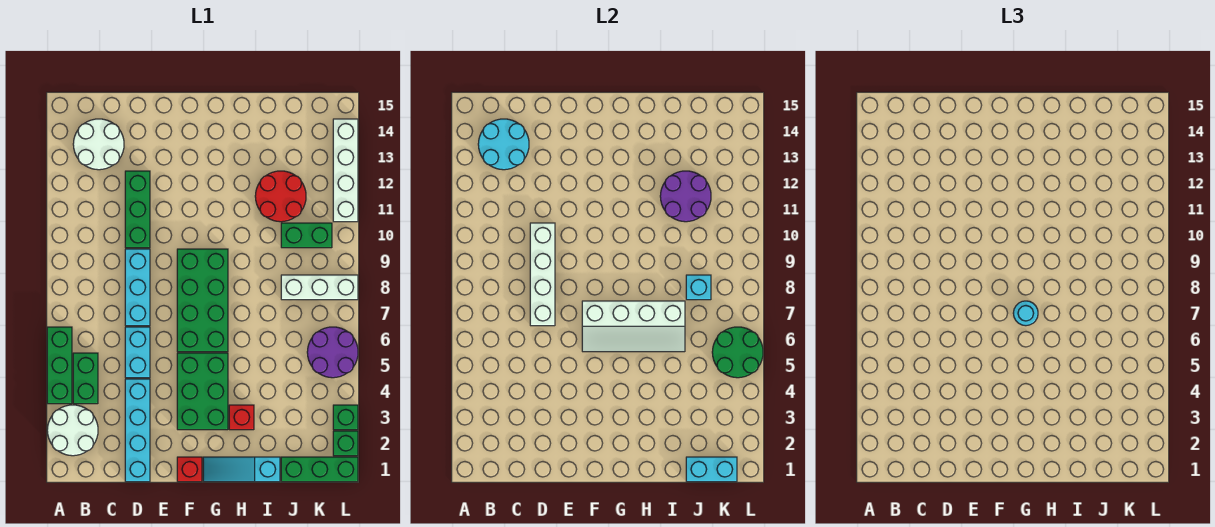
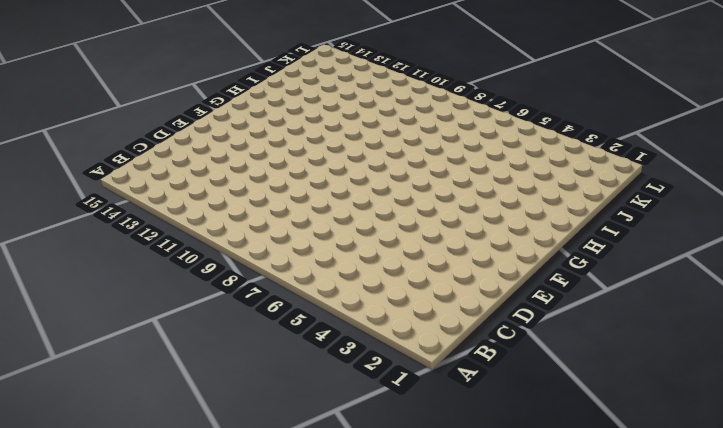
none -> white 2x2 round brick [47,405,98,456]
none -> green 1x3 brick [47,327,72,404]
none -> green 1x2 brick [73,353,98,404]

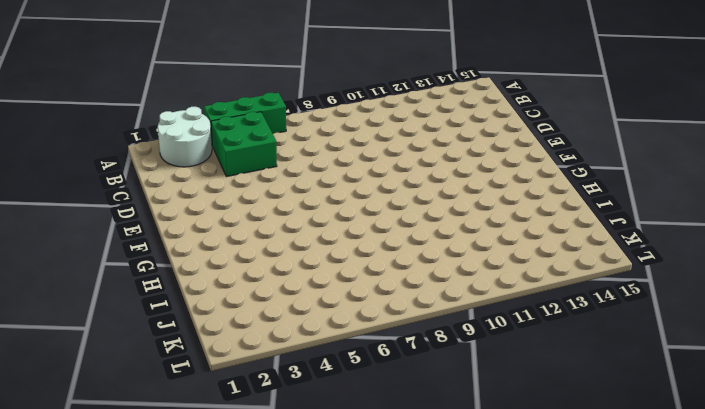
green 2x2 brick [211,112,277,177] -> green 1x2 brick [73,353,98,404]
none -> white 2x2 round brick [73,119,124,170]
none -> cyan 1x4 brick [125,379,150,482]
none -> cyan 1x2 brick [125,327,150,378]

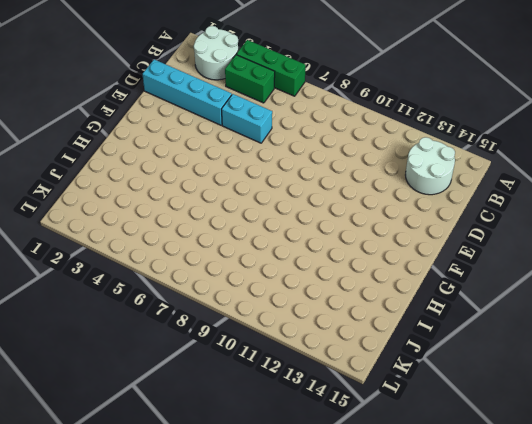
none -> cyan 1x3 brick [125,249,150,326]
none -> green 1x3 brick [125,171,150,248]
none -> red 1x1 brick [177,457,202,482]

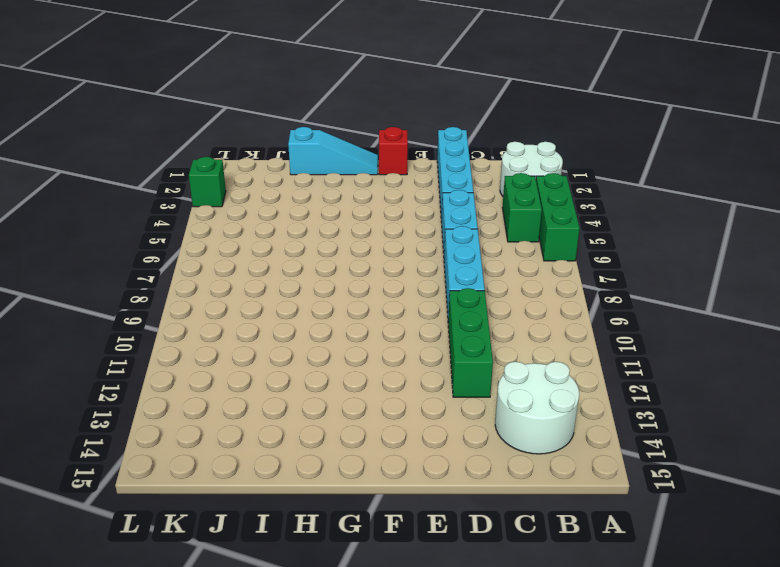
none -> green 2x3 brick [177,353,228,430]
none -> green 2x4 brick [177,249,228,352]
none -> red 1x1 brick [229,405,254,430]

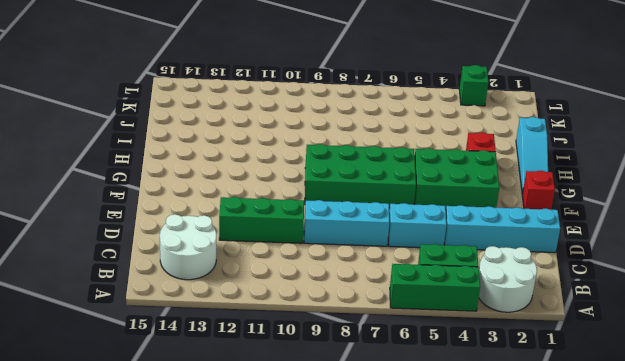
none -> red 2x2 round brick [255,171,306,222]
none -> green 1x3 brick [281,457,358,482]
none -> white 1x3 brick [281,275,358,300]

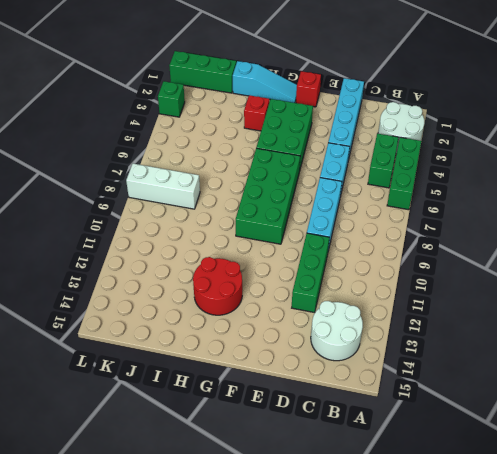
red 2x2 round brick [193,257,242,315] -> red 2x2 round brick moved to [255,171,306,222]
none -> green 1x2 brick [281,223,332,248]
none -> purple 2x2 round brick [307,327,358,378]
none -> green 1x1 brick [333,431,358,456]

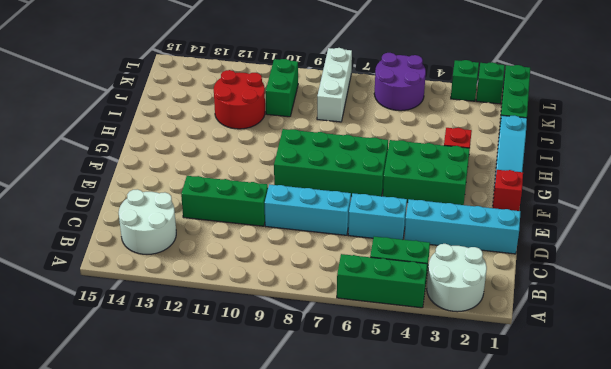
none -> white 1x4 brick [333,119,358,222]
none -> cyan 2x2 round brick [478,119,529,170]
none -> white 1x4 brick [530,223,555,326]

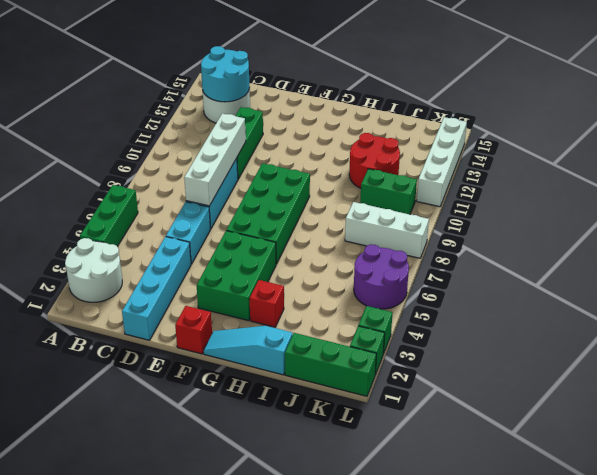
none -> green 1x2 brick [73,353,98,404]
none -> white 2x4 slope [582,301,685,352]
none -> purple 2x2 round brick [660,171,711,222]

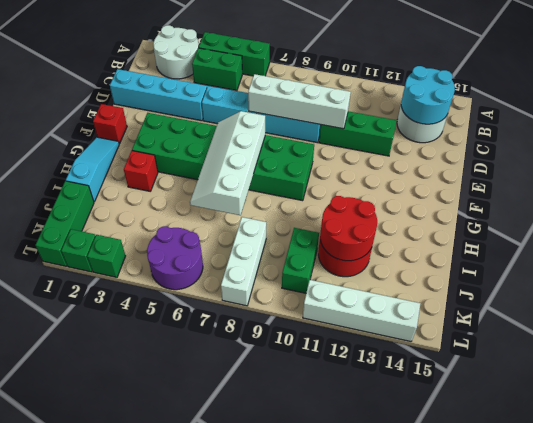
red 2x2 round brick [320,196,377,261] -> purple 2x2 round brick [660,171,711,222]
none -> cyan 1x2 brick [686,457,737,482]
none -> cyan 1x1 brick [686,275,711,300]
none -> green 2x2 round brick [712,327,763,378]

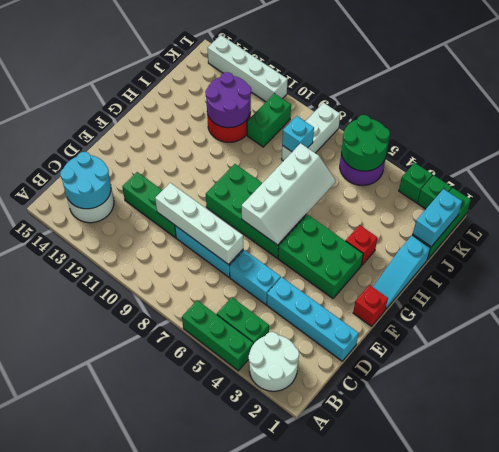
none -> cyan 1x1 round brick [1013,301,1038,326]

